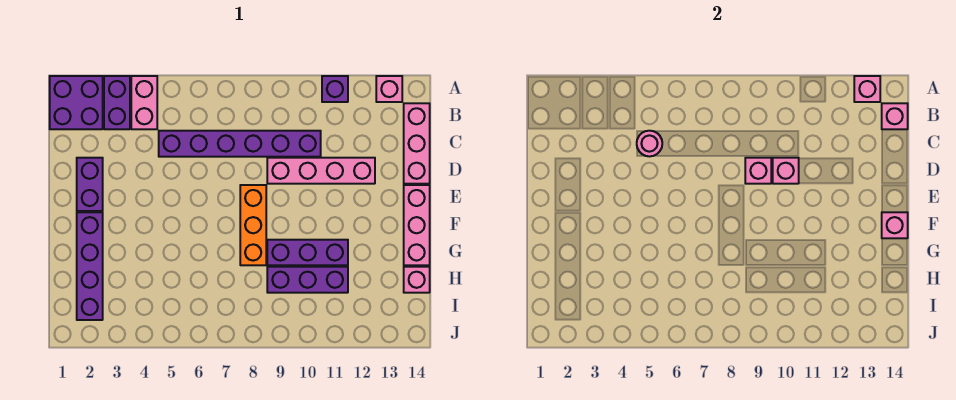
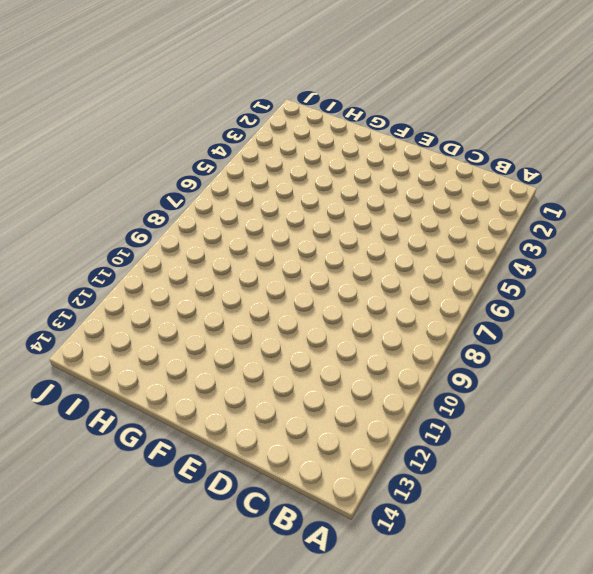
none -> purple 2x2 brick [50,76,103,129]
none -> purple 1x2 brick [104,76,130,129]
none -> pink 1x2 brick [131,76,157,129]

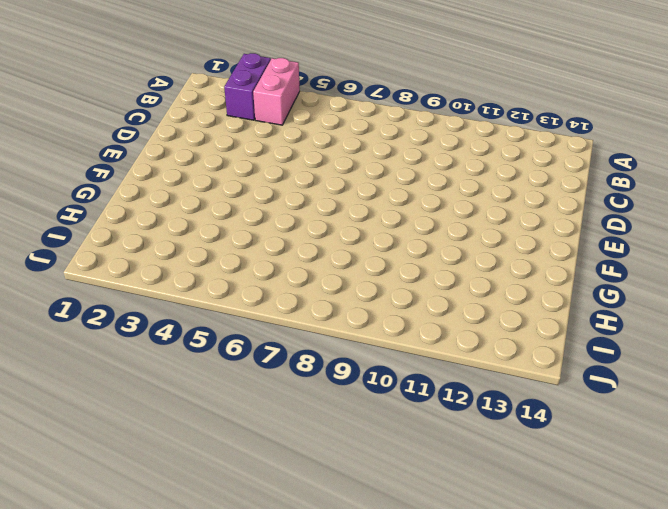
none -> purple 2x2 brick [50,76,103,129]
none -> purple 1x1 brick [322,76,348,102]
none -> pink 1x1 brick [376,76,402,102]

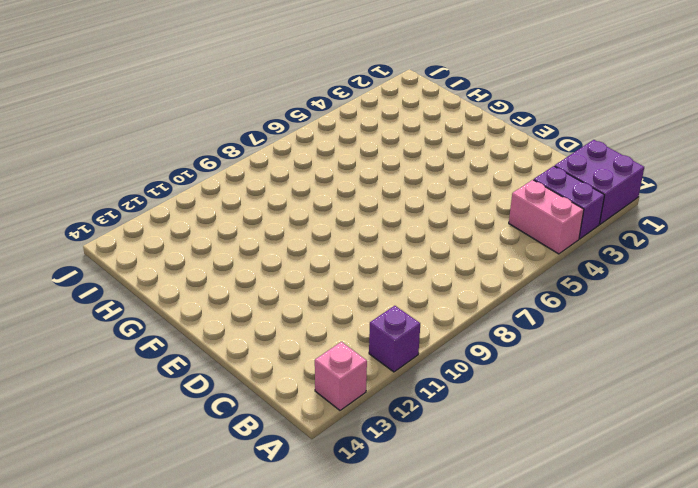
none -> pink 1x3 brick [404,103,430,184]
none -> purple 1x6 brick [159,131,321,157]
none -> purple 1x2 brick [77,158,103,211]

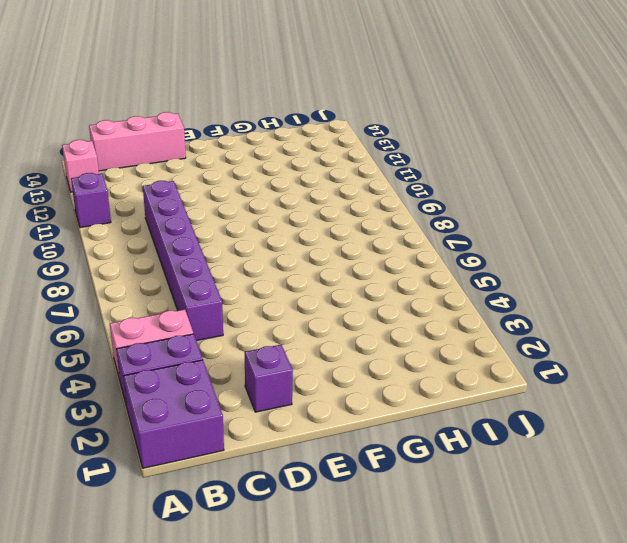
purple 1x1 brick [245,345,293,412] -> purple 1x2 brick [77,158,103,211]
none -> pink 1x4 brick [267,158,375,184]
none -> orange 1x3 brick [240,185,266,265]
none -> pink 1x3 brick [404,185,430,265]

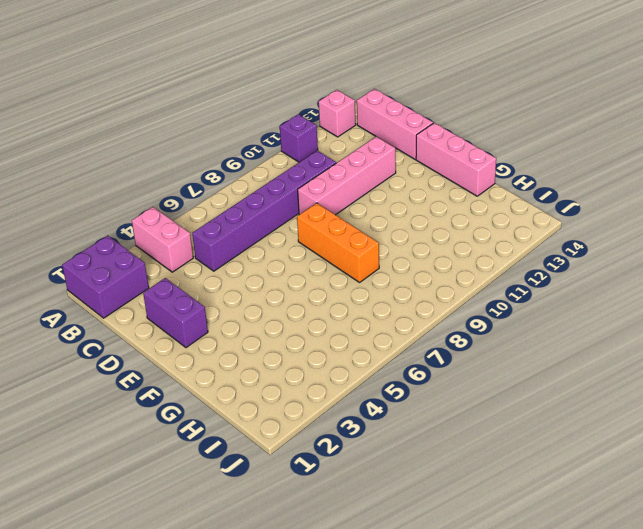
none -> purple 1x2 brick [104,76,130,129]
none -> purple 1x4 brick [77,212,103,320]
none -> purple 1x3 brick [267,240,348,265]

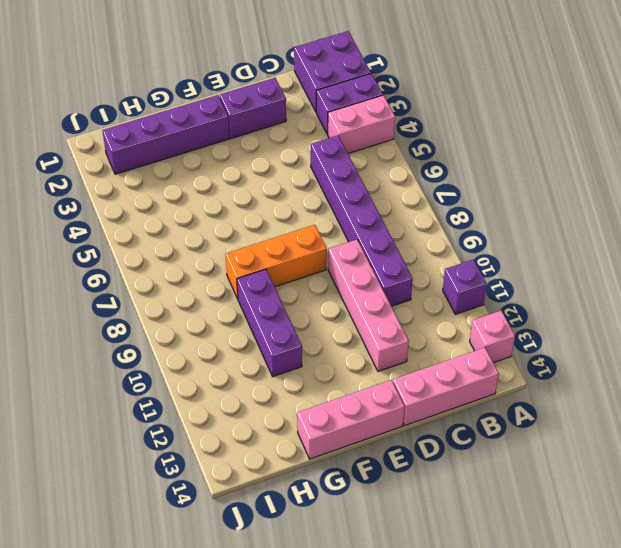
none -> purple 1x3 brick [267,267,348,293]
none -> pink 1x1 brick [404,267,430,293]
none -> pink 1x1 brick [854,76,880,102]

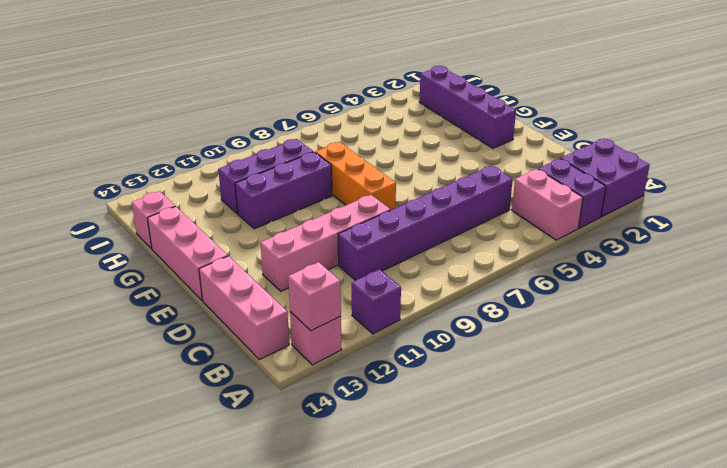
none -> purple 1x2 brick [77,158,103,211]
none -> pink 1x1 brick [882,103,908,129]
none -> pink 1x1 round brick [637,131,662,156]

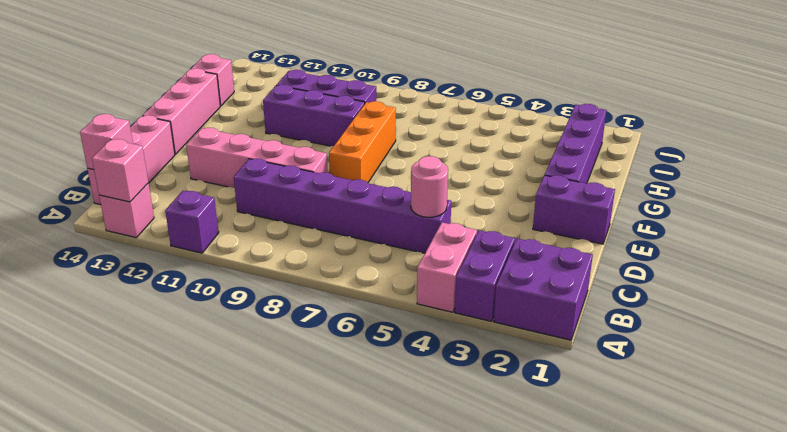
purple 1x2 brick [533,175,615,244] -> purple 1x2 brick turned to [77,158,103,211]
none -> pink 1x1 brick [745,158,771,184]
none -> pink 1x1 brick [773,158,799,184]
none -> pink 1x1 brick [882,212,908,238]

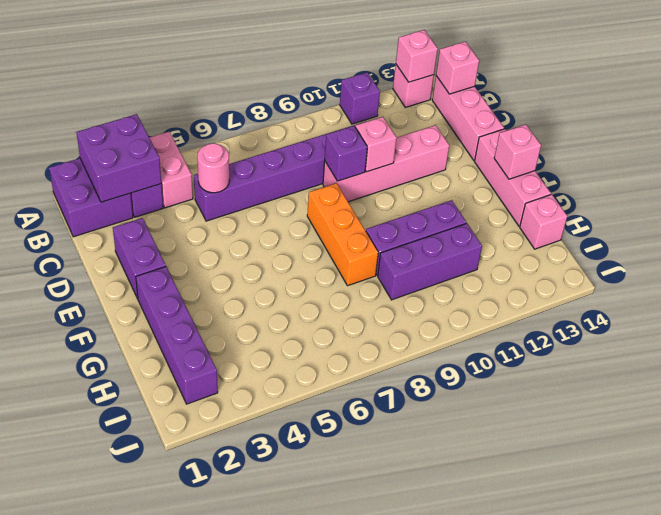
purple 2x2 brick [77,114,161,202] -> none
purple 1x1 brick [325,126,367,181] -> pink 1x1 brick [745,158,771,184]

